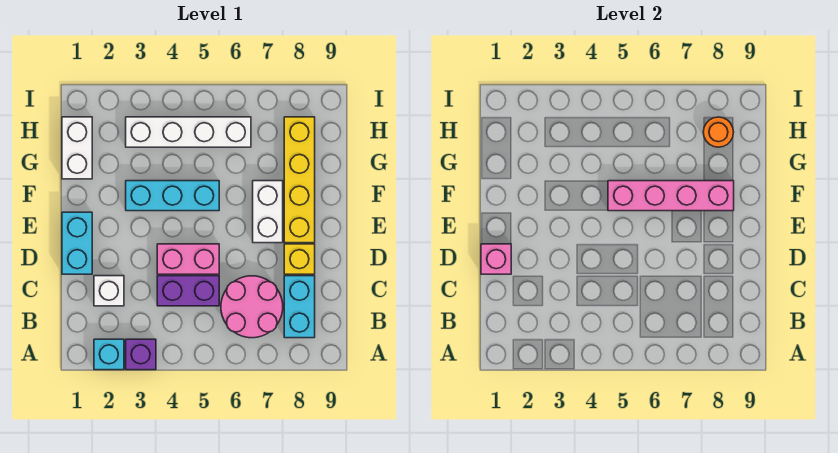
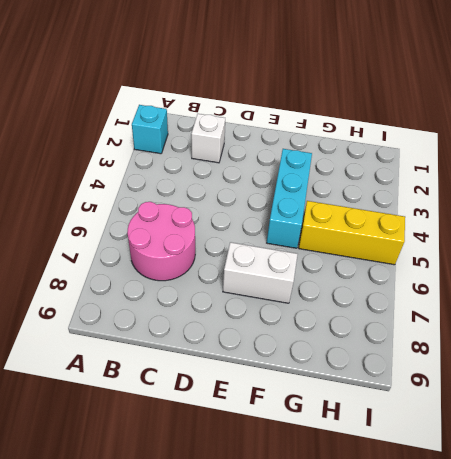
yellow 1x3 brick [299,201,405,265] -> white 1x4 brick [126,117,251,147]
none -> purple 1x1 brick [126,339,156,370]
none -> cyan 1x2 brick [284,276,315,338]
none -> purple 1x2 brick [157,276,219,306]

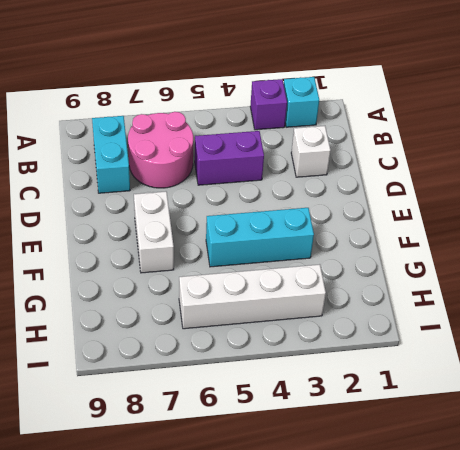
none -> cyan 1x2 brick [62,212,92,274]
none -> pink 1x2 brick [157,244,219,274]
none -> yellow 1x1 brick [284,244,315,274]

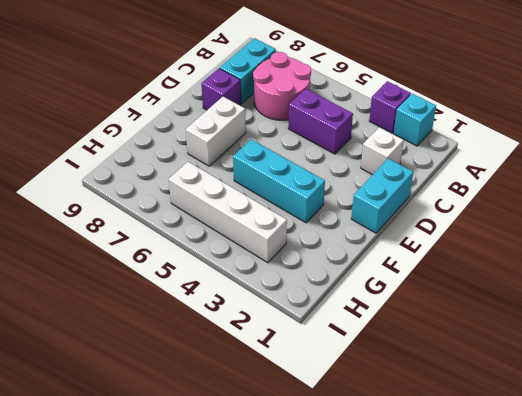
purple 1x1 brick [201,68,241,110] -> yellow 1x1 brick [284,244,315,274]
none -> pink 1x2 brick [157,244,219,274]
none -> yellow 1x4 brick [284,117,315,243]
none -> white 1x2 brick [62,117,92,179]

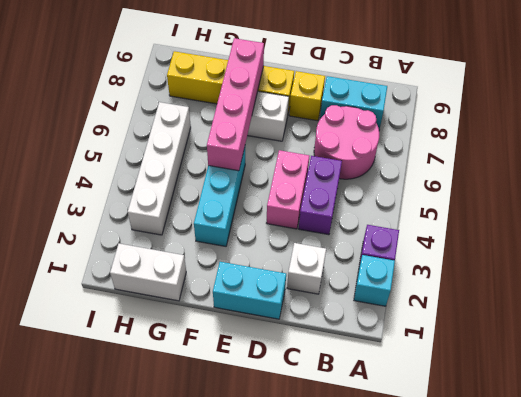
none -> pink 1x1 brick [481,244,511,274]
none -> orange 1x1 round brick [703,117,734,147]

